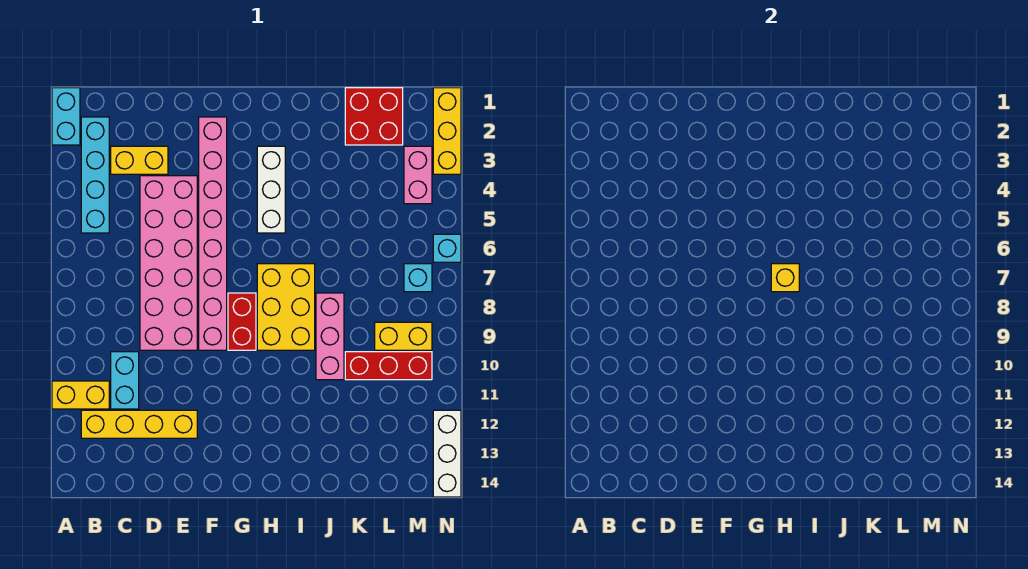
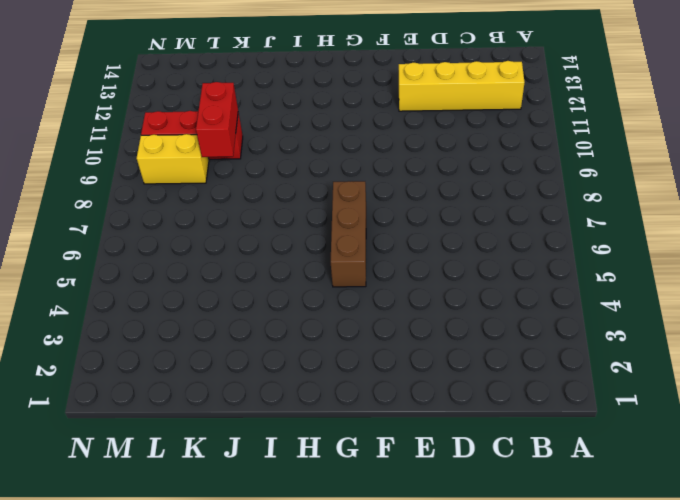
brown 1x3 brick [331,181,366,287] -> none
red 1x2 brick [196,82,238,157] -> red 1x2 brick moved to [228,293,256,350]
none -> cyan 1x2 brick [52,88,80,145]
none -> yellow 1x2 brick [52,381,109,409]
none -> cyan 1x4 brick [81,117,109,233]

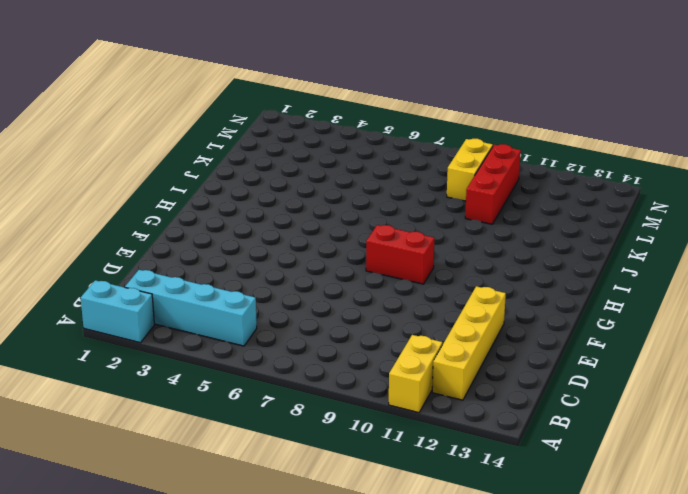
none -> yellow 1x2 brick [111,146,168,174]
none -> cyan 1x2 brick [111,352,139,409]
none -> pink 2x6 brick [140,176,197,350]

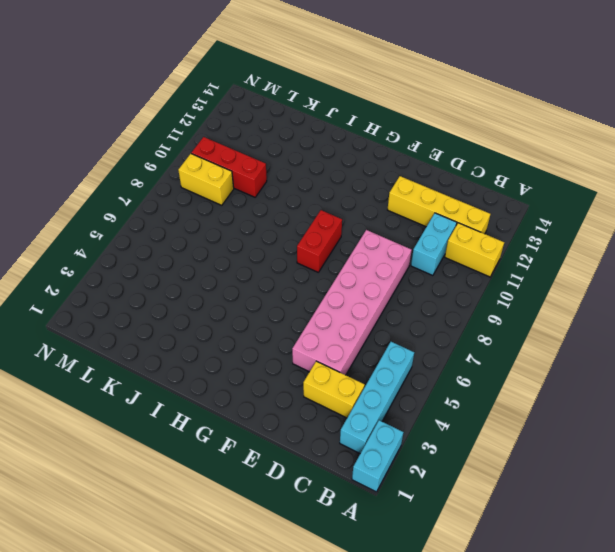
none -> pink 1x8 brick [199,117,227,350]
none -> white 1x3 brick [257,146,285,233]
none -> yellow 2x3 brick [257,264,315,350]

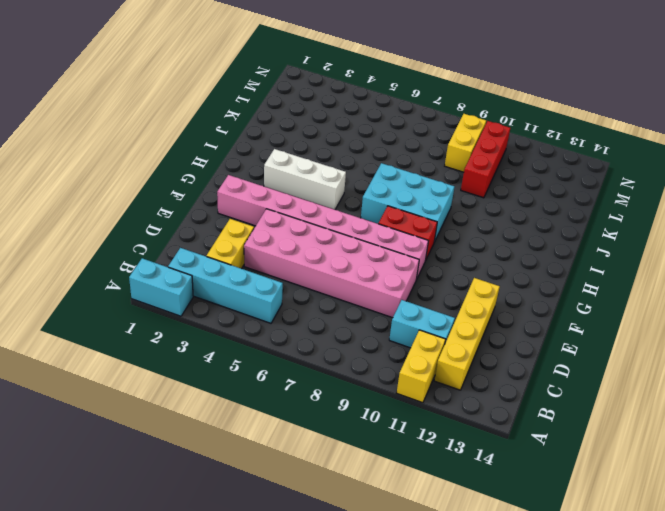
cyan 2x3 brick [361,163,455,242] -> yellow 2x3 brick [257,264,315,350]
none -> pink 1x3 brick [316,293,344,380]
none -> red 2x2 brick [345,88,403,145]
none -> pink 1x2 brick [404,146,432,204]

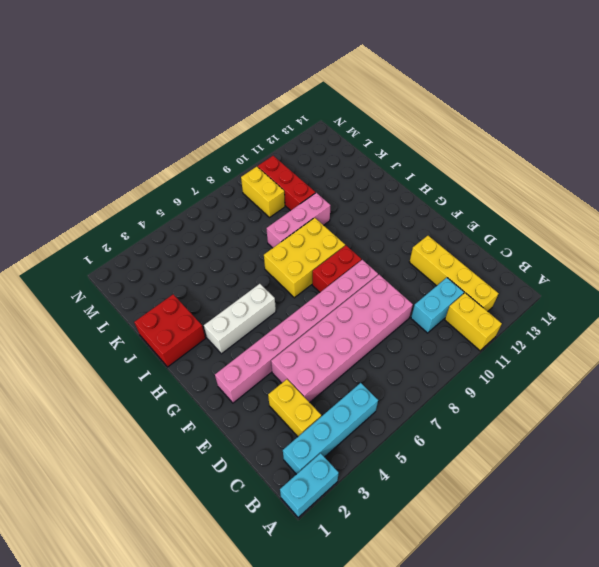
red 2x2 brick [134,294,206,367] -> red 2x2 brick moved to [345,88,403,145]
none -> pink 1x2 brick [404,146,432,204]
none -> cyan 1x1 brick [404,264,432,292]
none -> yellow 1x3 brick [433,88,461,174]

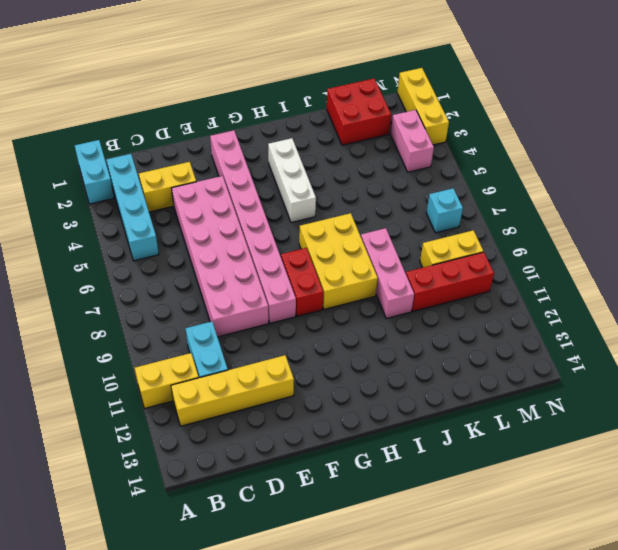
none -> cyan 1x1 brick [433,234,461,262]
none -> white 1x3 brick [433,410,461,497]
none -> yellow 1x1 brick [771,264,799,292]

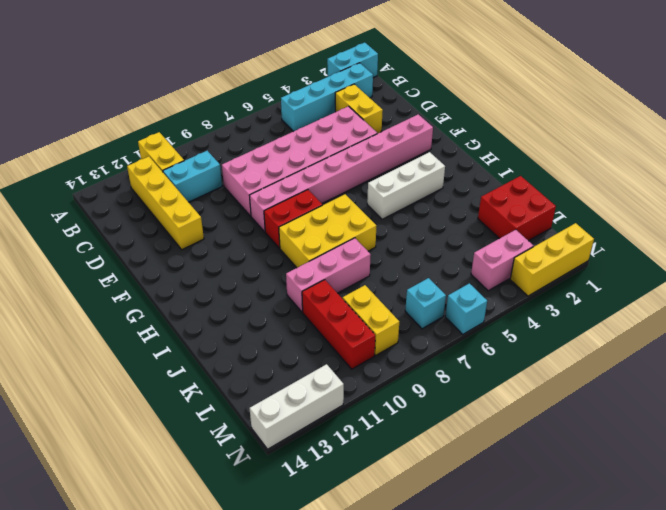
none -> yellow 1x1 brick [771,264,799,292]

